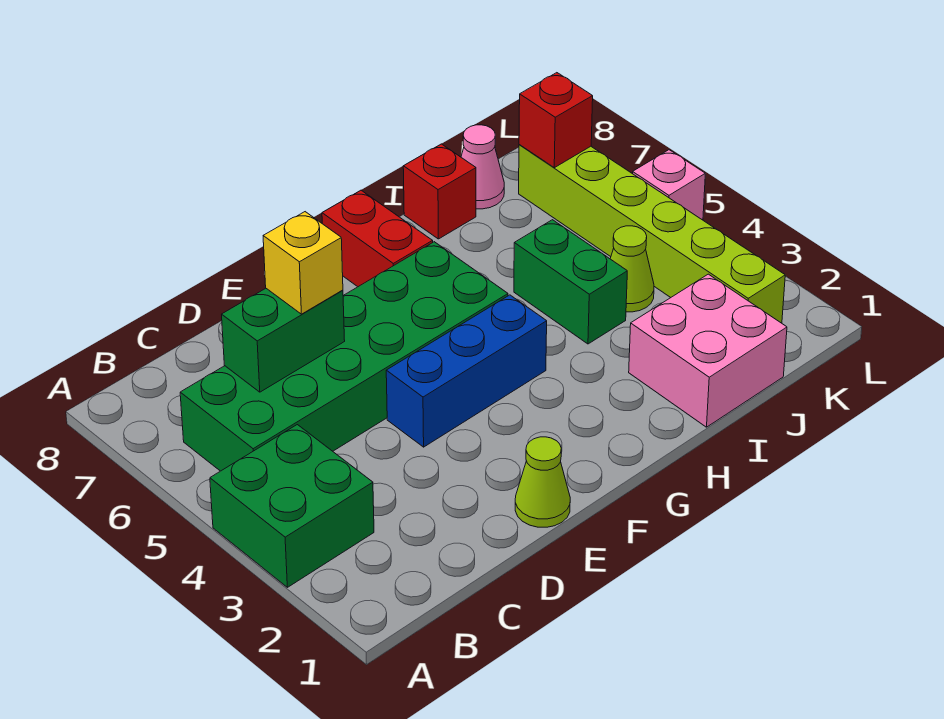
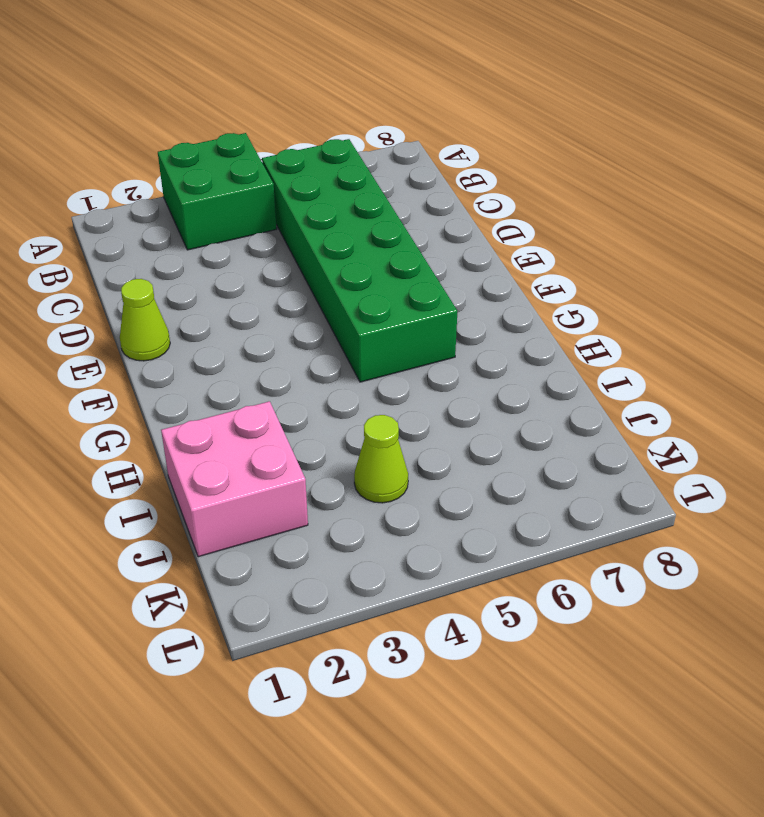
none -> blue 1x3 brick [386,295,547,447]
none -> red 1x2 brick [322,190,433,287]
none -> green 1x2 brick [514,220,627,344]

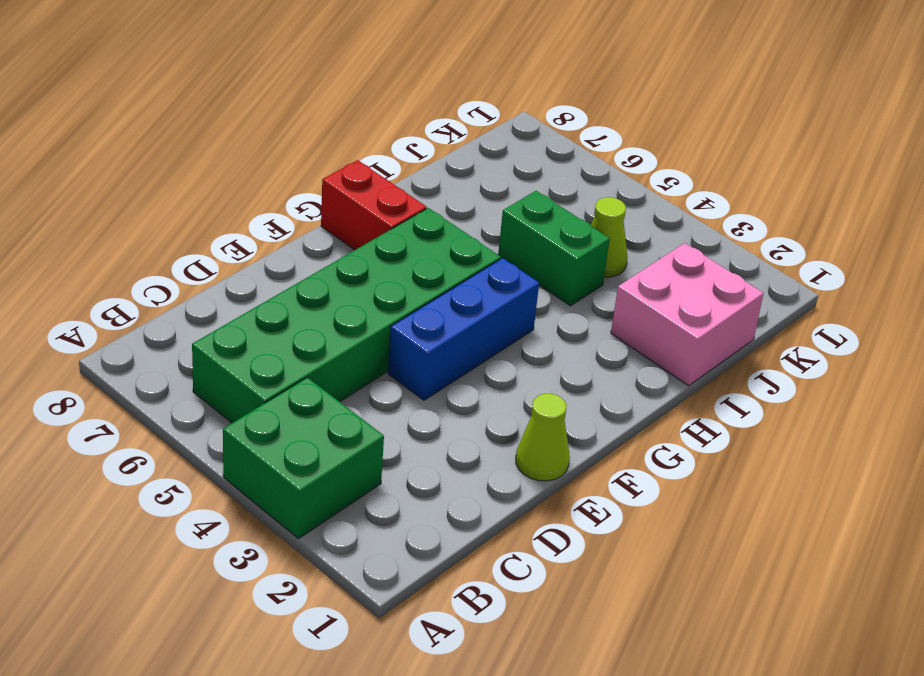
none -> red 1x1 brick [403,144,476,239]
none -> pink 1x1 cone [461,125,504,209]
none -> lime 1x6 brick [519,145,785,323]

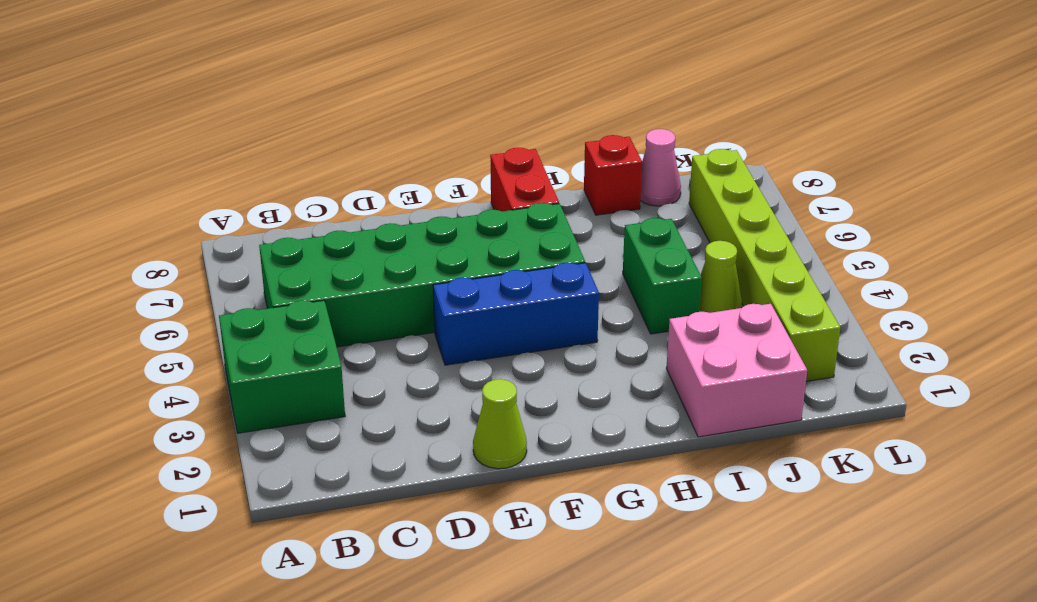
none -> pink 1x1 brick [633,150,705,220]
none -> green 1x2 brick [222,288,345,392]
none -> red 1x1 brick [519,73,593,168]

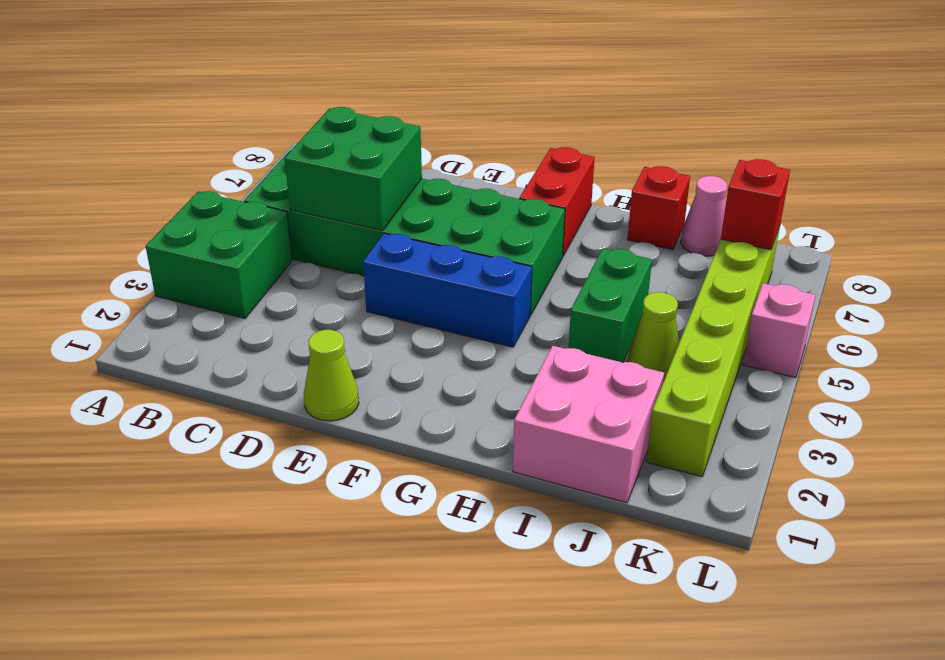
green 2x2 brick [285,107,422,231] -> green 1x2 brick [222,288,345,392]
none -> yellow 1x1 brick [263,212,343,314]

